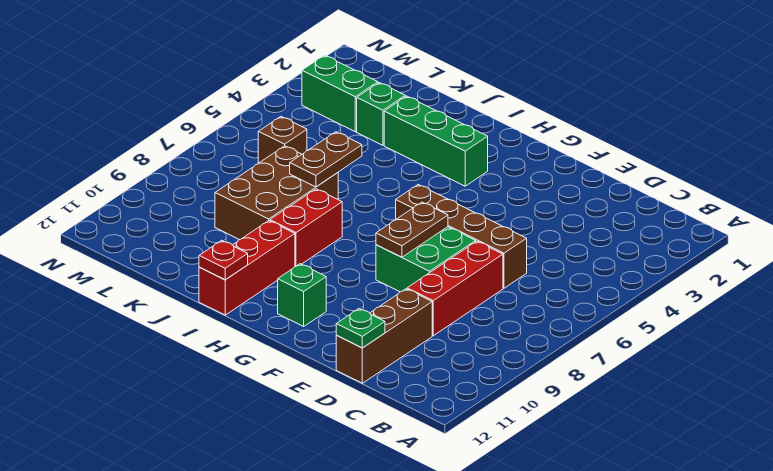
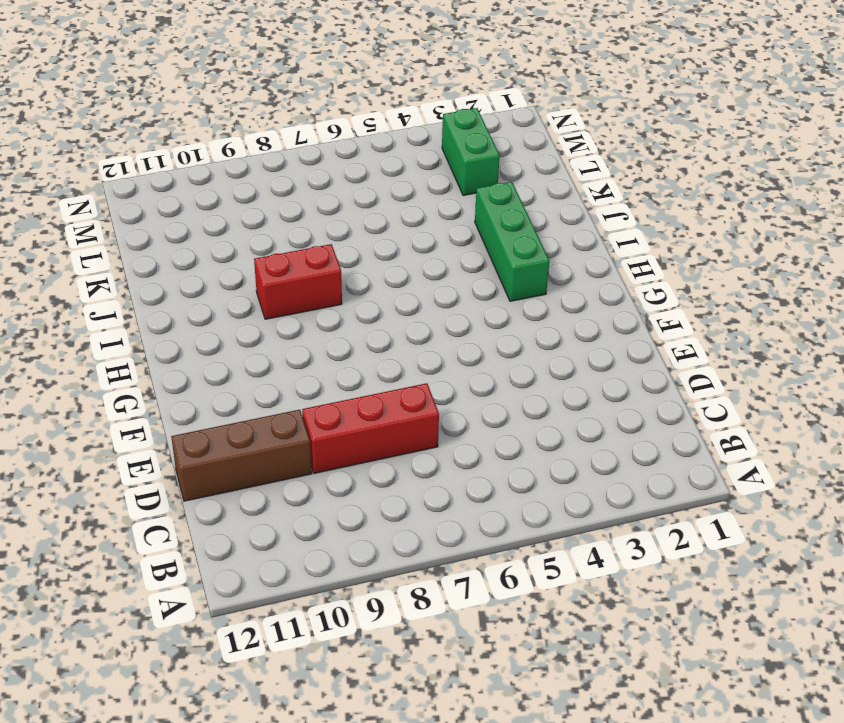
none -> brown 1x4 brick [396,185,527,288]
none -> green 2x2 brick [376,227,476,292]
none -> green 1x1 brick [278,264,326,326]

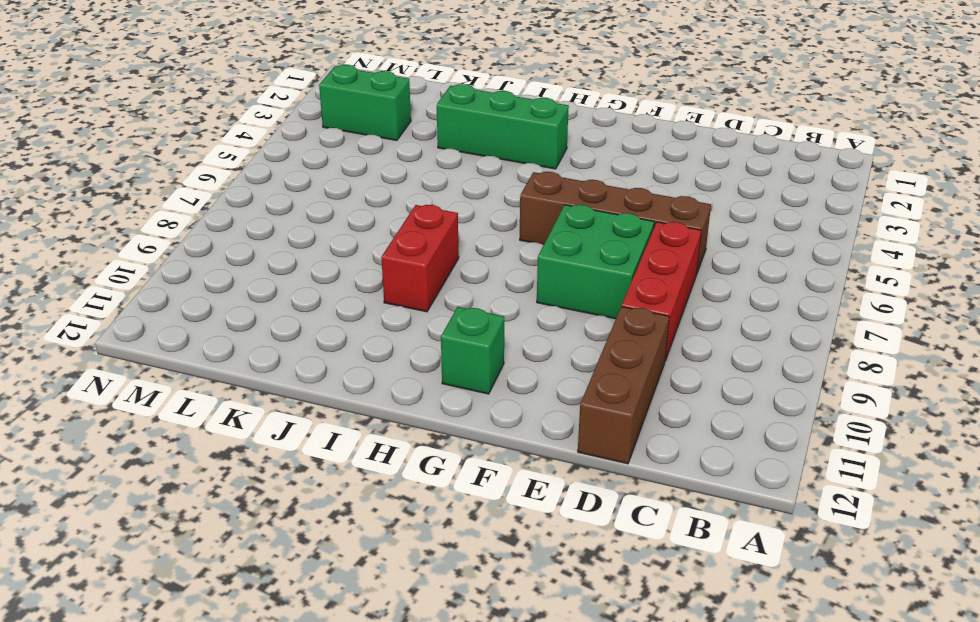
none -> red 1x3 brick [199,221,295,315]
none -> brown 2x3 brick [215,146,338,240]
none -> green 1x1 brick [357,83,405,145]

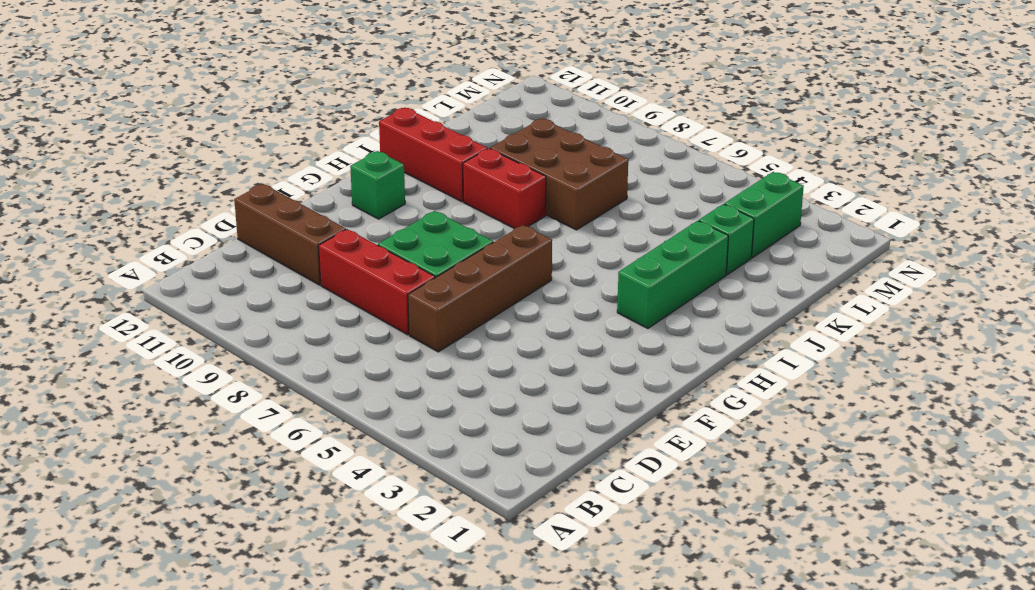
none -> brown 1x1 brick [258,117,307,163]
none -> green 1x1 plate [336,309,385,348]
none -> brown 1x2 plate [376,202,448,257]

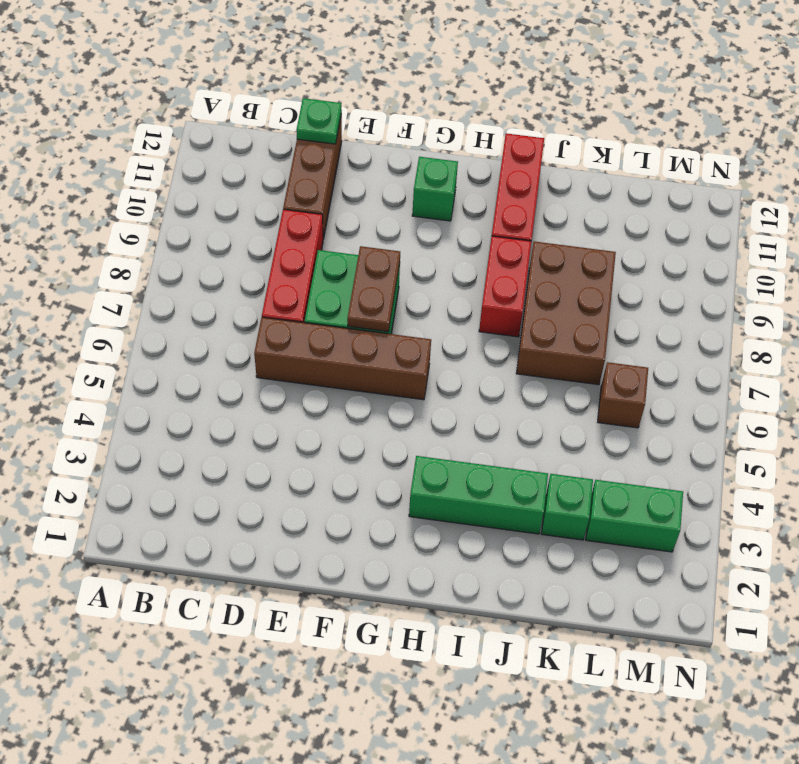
none -> red 1x1 plate [199,240,248,280]
none -> brown 1x2 plate [290,132,362,187]

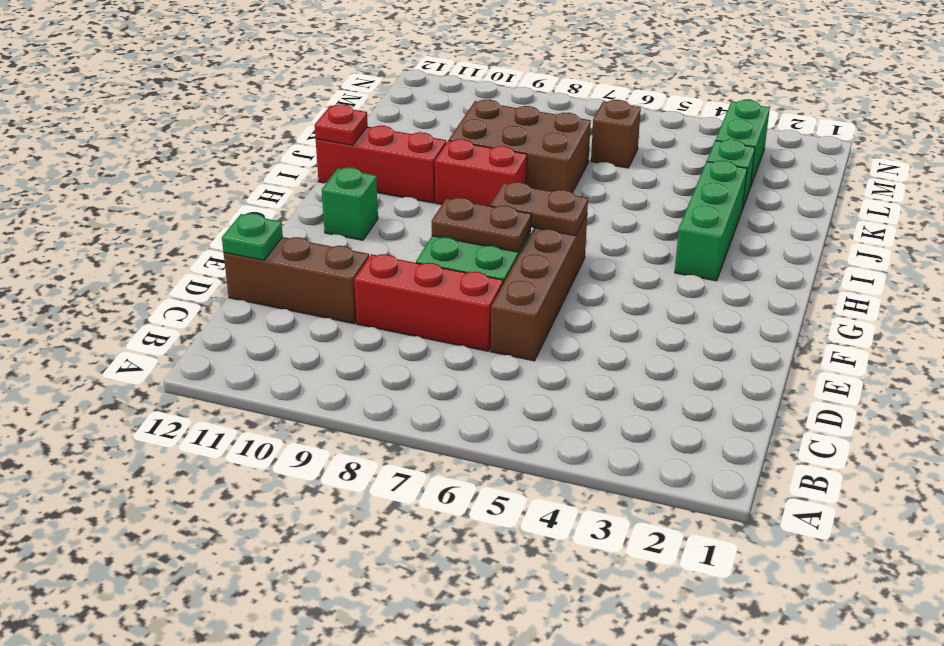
brown 1x2 plate [490,182,588,236] -> brown 1x2 plate moved to [290,132,362,187]

